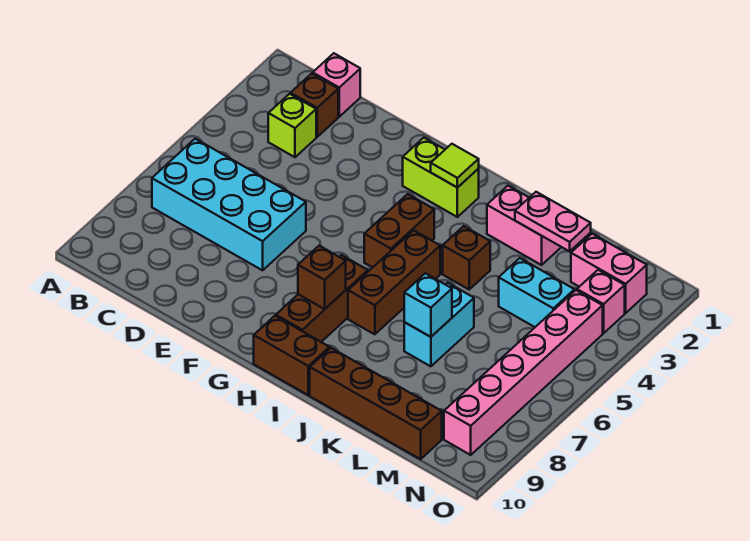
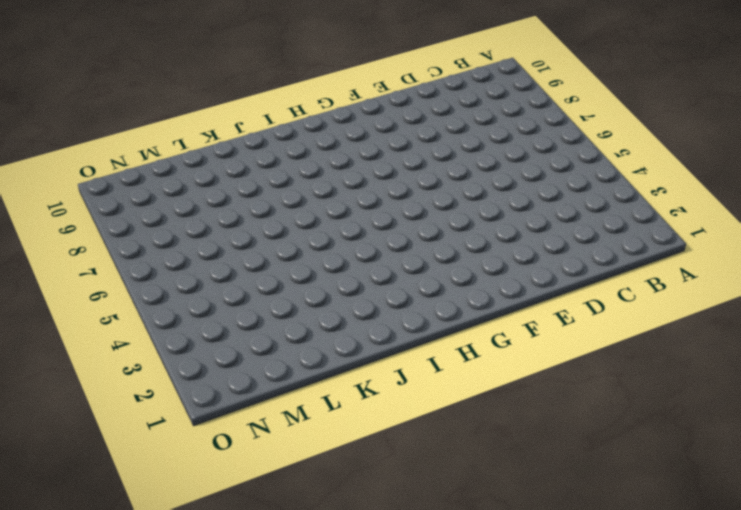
none -> cyan 2x4 brick [152,139,306,270]
none -> pink 1x1 brick [313,53,360,117]
none -> brown 1x1 brick [291,74,338,137]

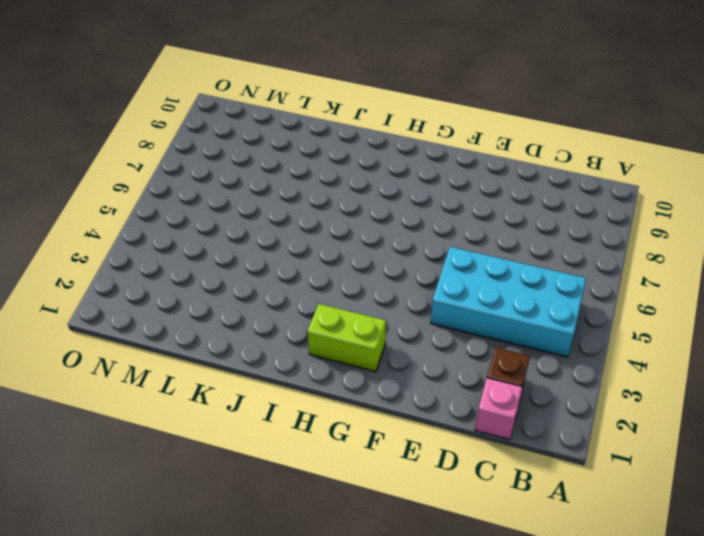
cyan 2x4 brick [431,247,586,357] -> cyan 2x4 brick moved to [152,139,306,270]
none -> lime 1x1 brick [268,94,316,157]
none -> brown 1x2 brick [364,194,434,268]
none -> brown 1x3 brick [276,255,368,342]

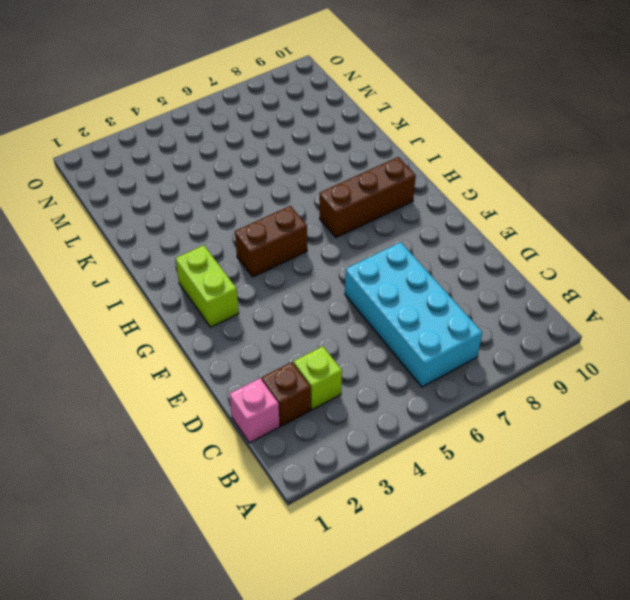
none -> brown 1x2 brick [254,316,330,395]
none -> brown 1x3 brick [348,230,440,334]
none -> pink 1x2 brick [487,186,561,265]

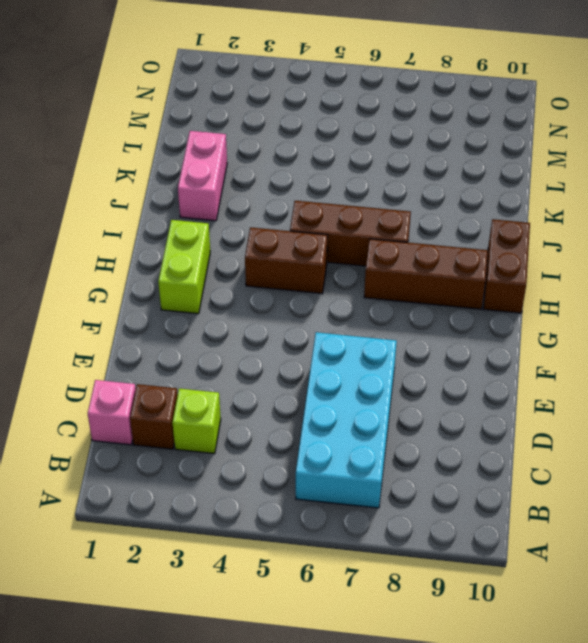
none -> brown 1x1 brick [443,226,490,289]
none -> brown 1x4 brick [310,348,442,459]
none -> cyan 1x2 brick [404,283,474,366]

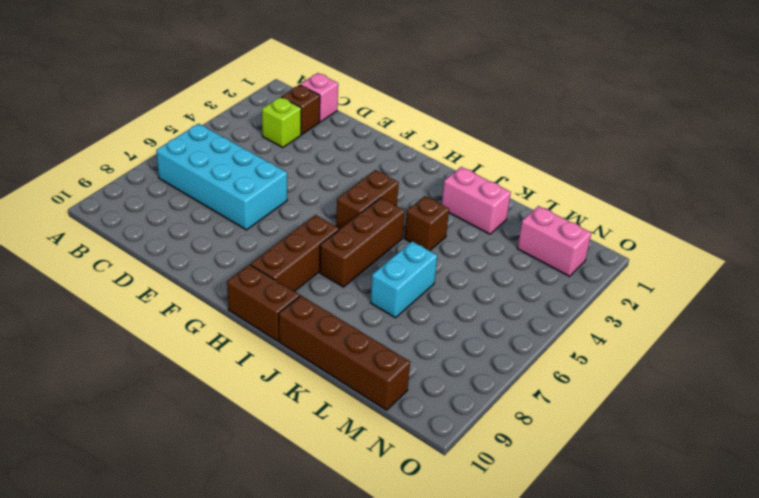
none -> lime 1x2 brick [403,138,479,217]
none -> cyan 1x2 brick [499,258,575,327]
none -> pink 1x1 brick [577,270,625,333]

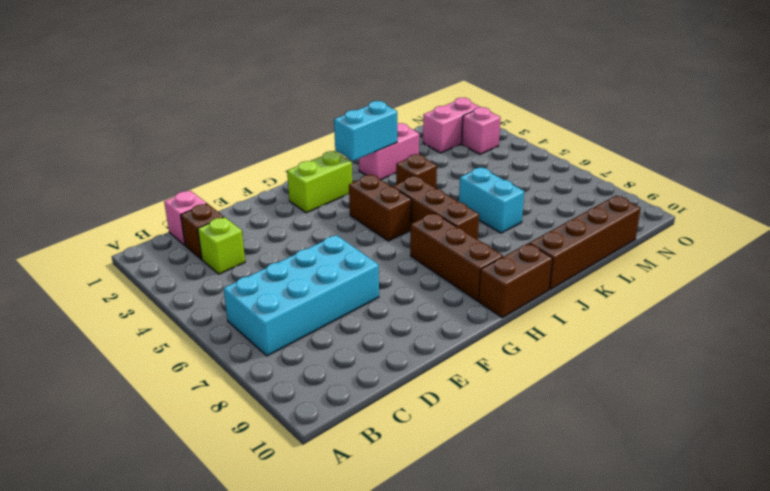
cyan 1x2 brick [334,101,397,161] -> cyan 1x2 brick moved to [499,258,575,327]
none -> pink 1x6 brick [444,290,603,455]
none -> lime 1x1 tile [431,144,479,188]
none -> brown 1x1 brick [298,246,346,309]

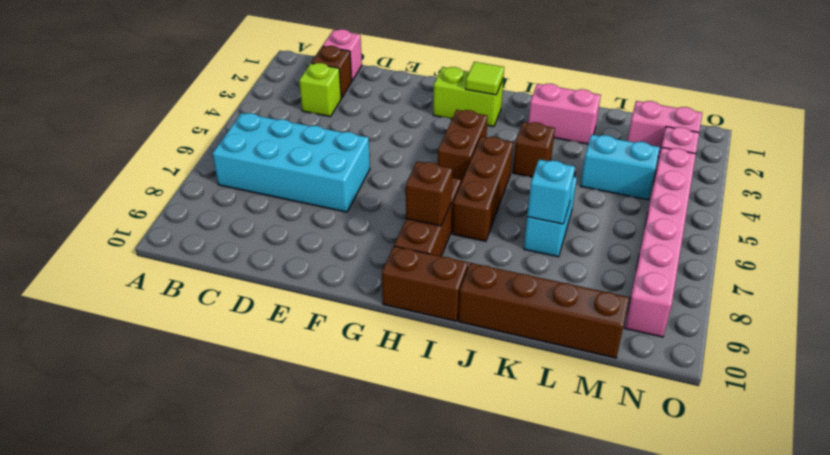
none -> pink 1x2 plate [515,192,591,252]

